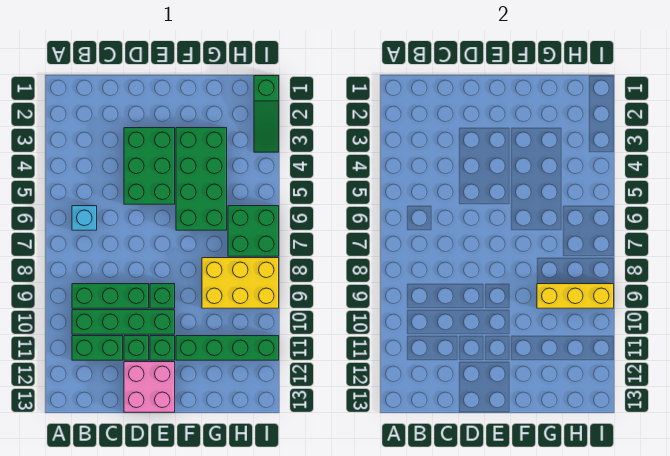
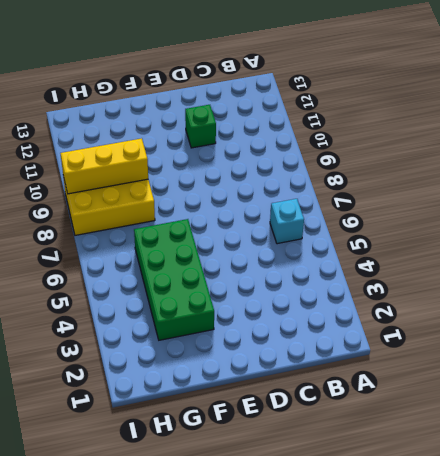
none -> green 1x3 brick [72,284,149,308]
none -> green 1x4 brick [72,310,175,334]
none -> green 1x2 brick [72,336,123,360]

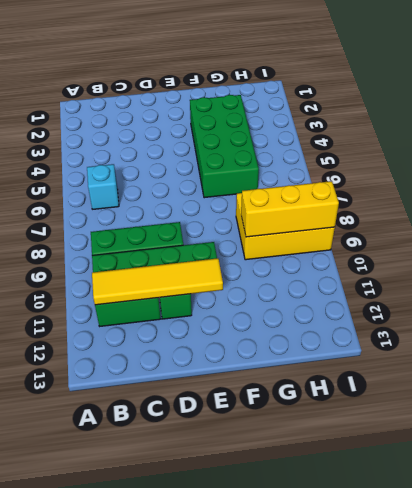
yellow 1x4 tile [92,258,223,305] -> none
none -> green 2x3 brick [124,128,175,204]
none -> pink 2x2 brick [124,362,175,412]
none -> green 1x1 brick [150,284,175,308]

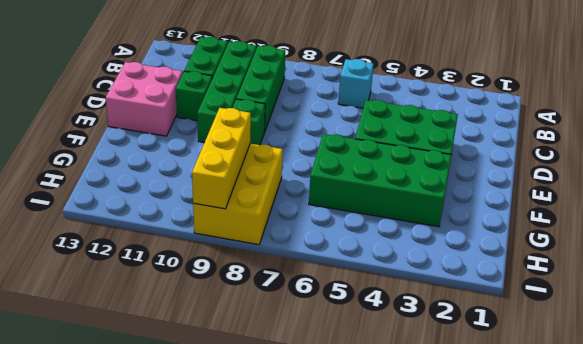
none -> green 1x1 brick [150,336,175,360]
none -> green 1x4 brick [176,336,279,360]
none -> green 2x2 brick [228,206,279,256]

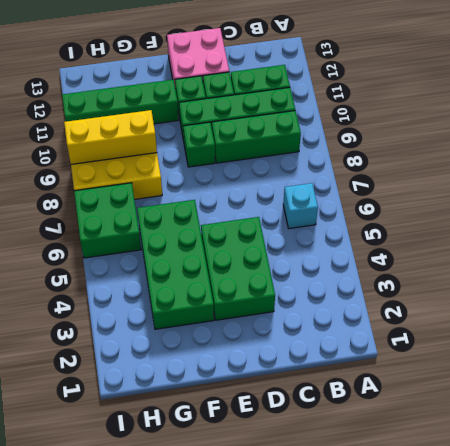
none -> green 1x3 slope [254,76,279,152]

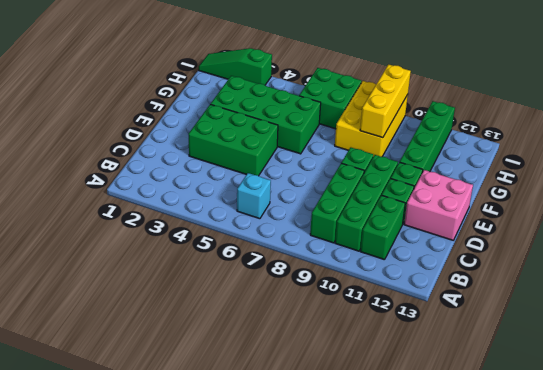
green 1x3 slope [199,48,272,85] -> green 1x3 slope turned to [254,76,279,152]

